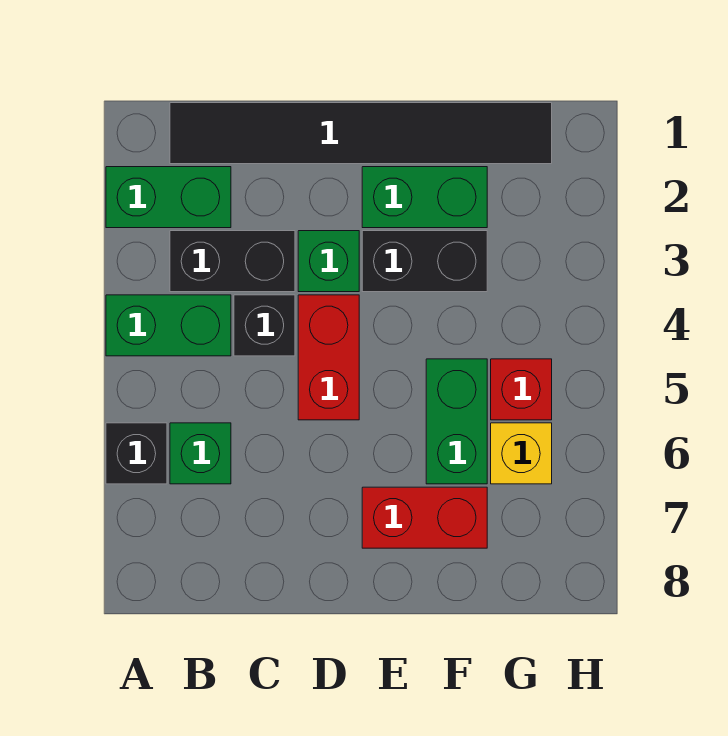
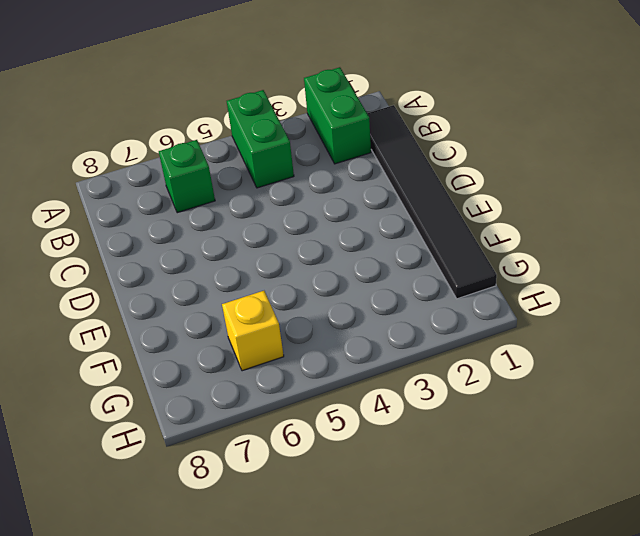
none -> black 1x1 brick [106,423,167,484]
none -> black 1x2 brick [170,231,295,292]
none -> black 1x1 brick [234,295,295,356]

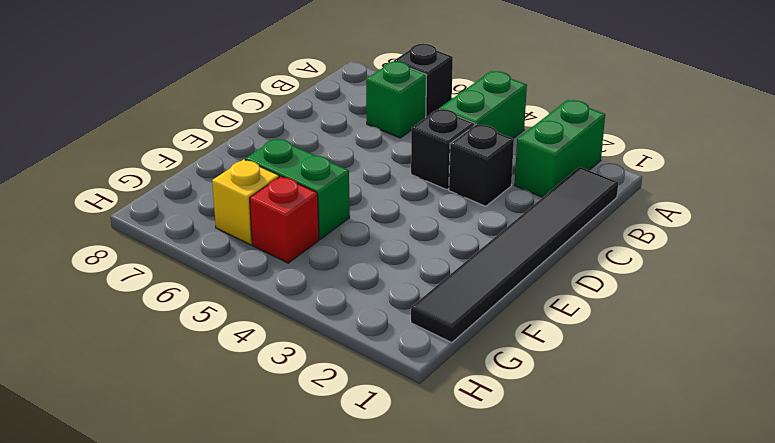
black 1x1 brick [449,124,514,206] -> black 1x2 brick [170,231,295,292]
none -> green 1x1 brick [298,231,359,292]
none -> red 1x2 brick [298,295,359,420]
none -> green 1x2 brick [362,167,487,228]

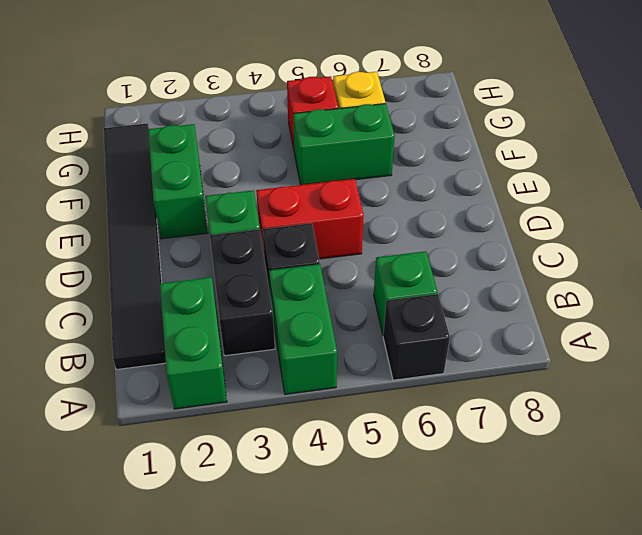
none -> black 1x2 brick [362,231,487,292]
none -> red 1x2 brick [362,487,487,548]

